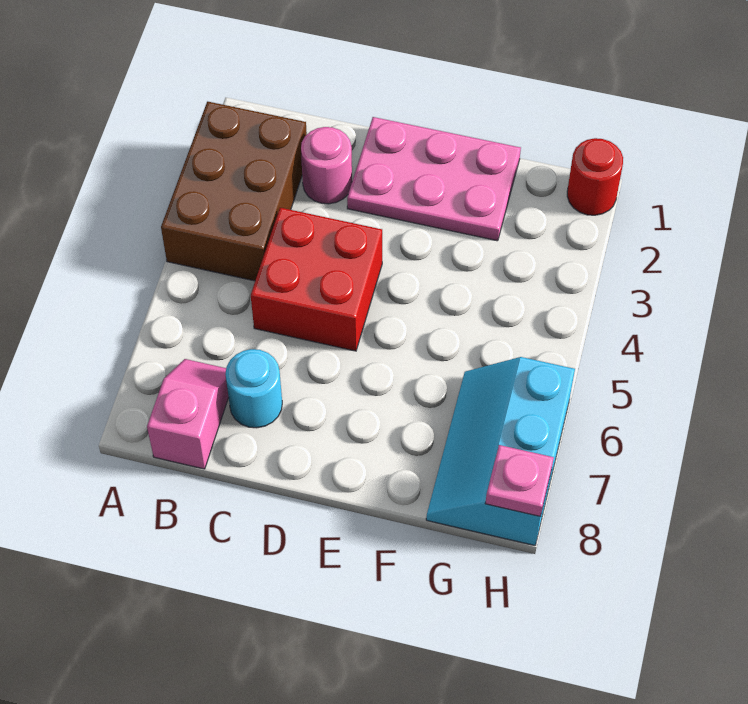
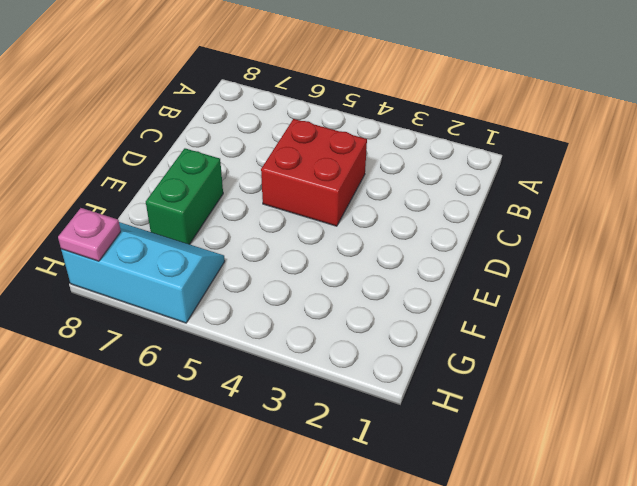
green 1x2 brick [146,148,223,244] -> none
none -> brown 2x3 brick [161,102,307,281]
none -> pink 1x2 slope [147,359,229,469]

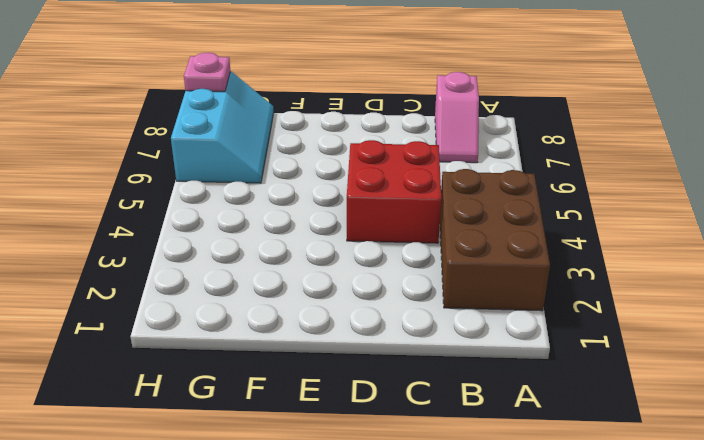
none -> pink 1x1 round brick [301,127,352,204]
none -> cyan 1x1 round brick [225,349,282,428]

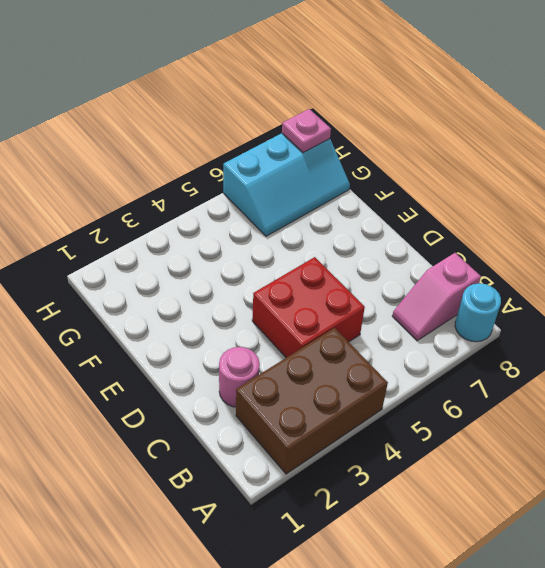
cyan 1x1 round brick [455,283,501,342] -> cyan 1x1 round brick moved to [225,349,282,428]
none -> pink 2x3 plate [347,117,521,241]
none -> red 1x1 round brick [567,138,623,215]

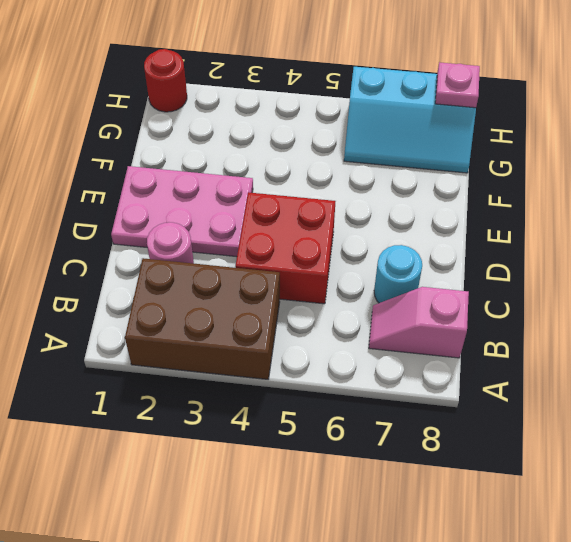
pink 2x3 plate [111,166,253,257] -> pink 2x3 plate turned to [347,117,521,241]

